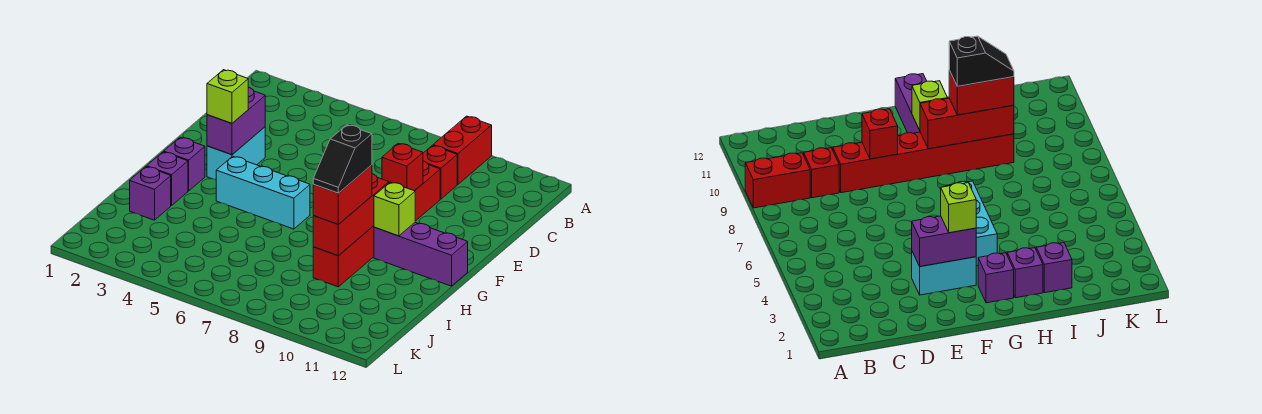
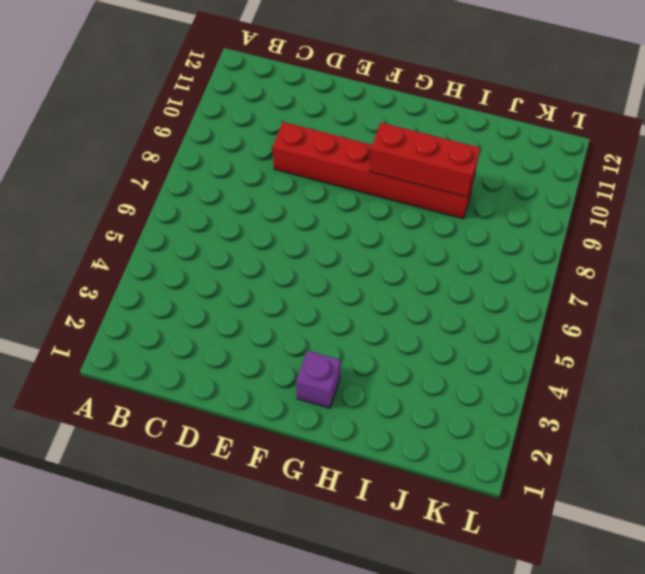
none -> red 1x2 brick [433,116,492,184]
none -> red 1x1 brick [423,145,457,199]
none -> cyan 1x2 brick [207,127,265,180]

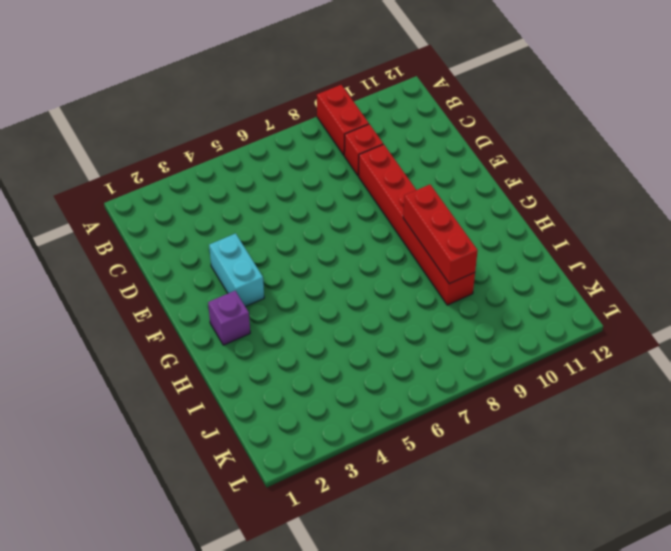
none -> cyan 1x3 brick [216,156,310,229]
none -> purple 1x3 brick [374,223,468,286]
none -> purple 1x1 brick [147,152,188,206]

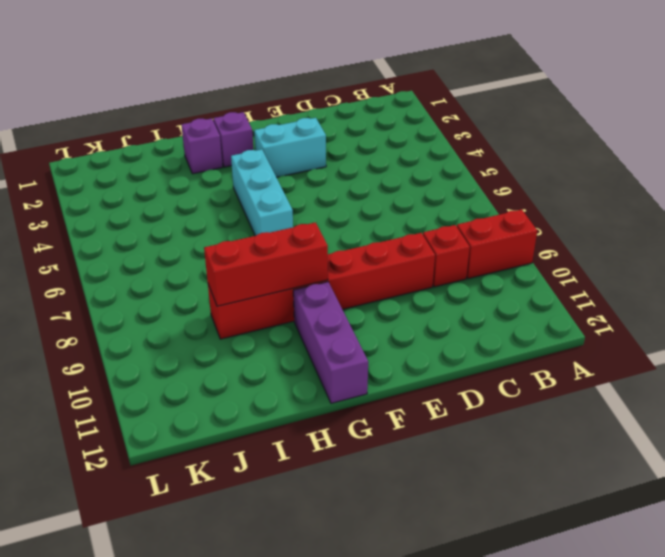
none -> purple 1x1 brick [130,167,171,220]
none -> purple 1x2 brick [207,88,265,155]
none -> red 1x1 brick [382,143,423,191]

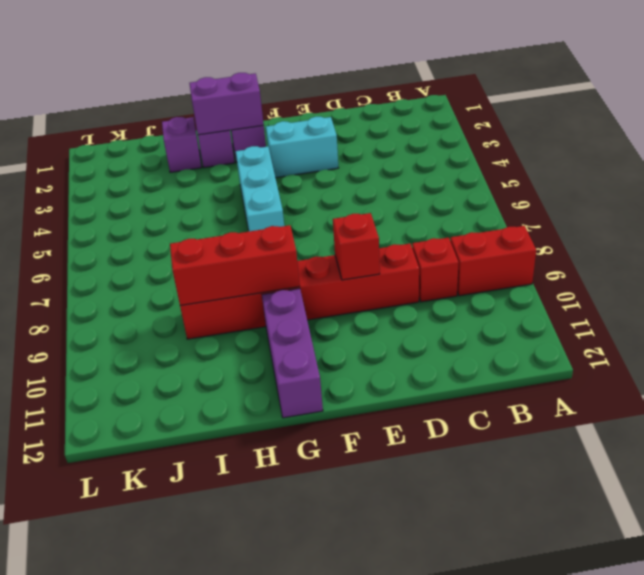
purple 1x2 brick [189,73,264,135] -> purple 1x2 brick moved to [207,88,265,155]
none -> lime 1x1 brick [374,182,415,236]
none -> lime 1x1 brick [207,70,249,123]
none -> red 1x2 brick [313,165,372,225]

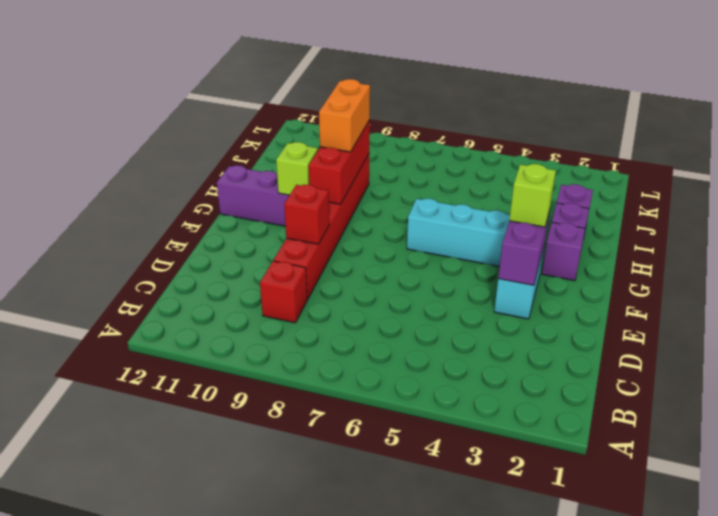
orange 1x2 brick [319,79,370,152] -> red 1x2 brick [313,165,372,225]
none -> red 1x2 brick [433,116,492,184]
none -> black 1x2 slope [313,125,372,193]

